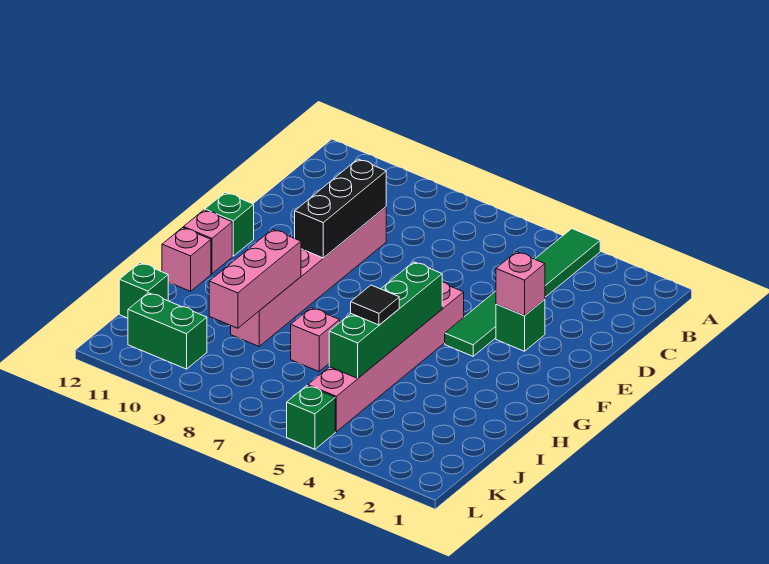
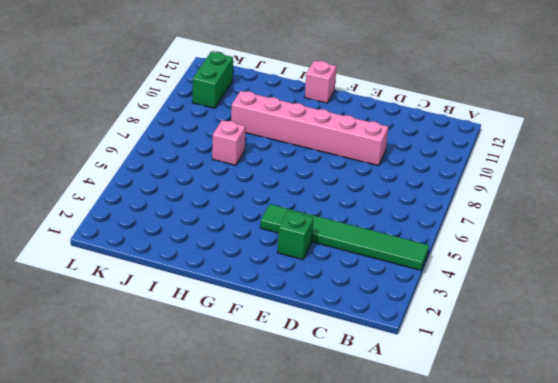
none -> pink 1x6 brick [308,282,464,432]
none -> green 1x1 brick [205,192,254,256]
none -> pink 1x1 brick [162,228,211,291]

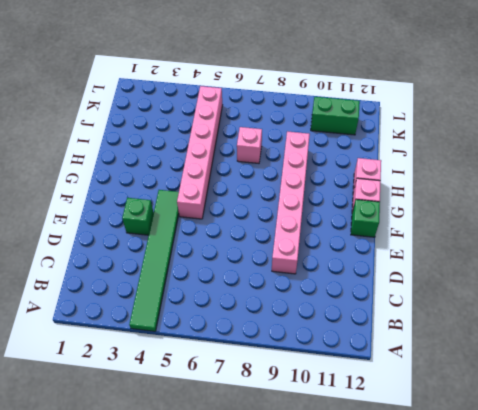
none -> green 1x1 brick [119,263,168,318]
none -> green 1x1 brick [287,386,335,449]
none -> black 1x3 brick [295,159,386,258]

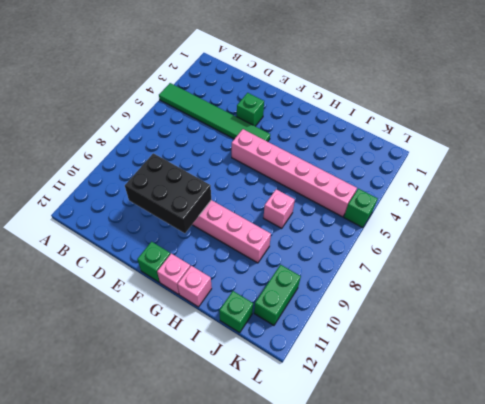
black 2x3 brick [125,153,211,233] -> black 1x3 brick [295,159,386,258]
none -> pink 1x1 brick [496,252,545,316]
none -> green 1x4 brick [329,262,442,378]
none -> pink 1x3 brick [209,229,301,328]

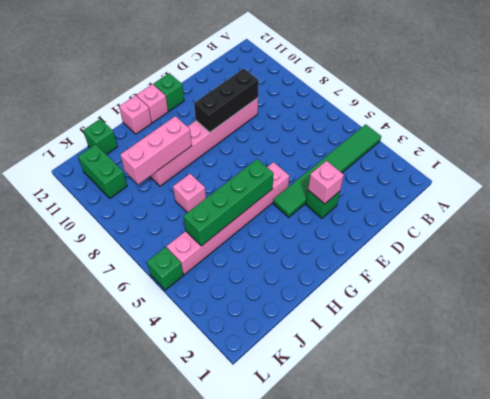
none -> black 1x1 tile [351,285,399,325]

